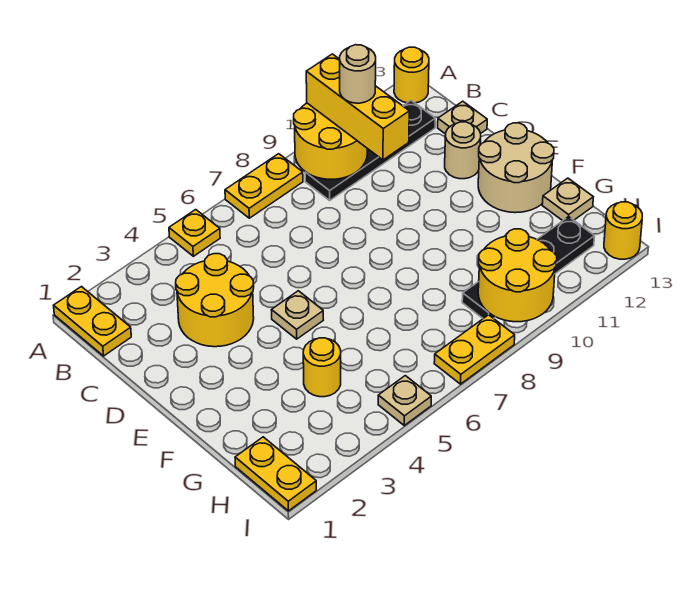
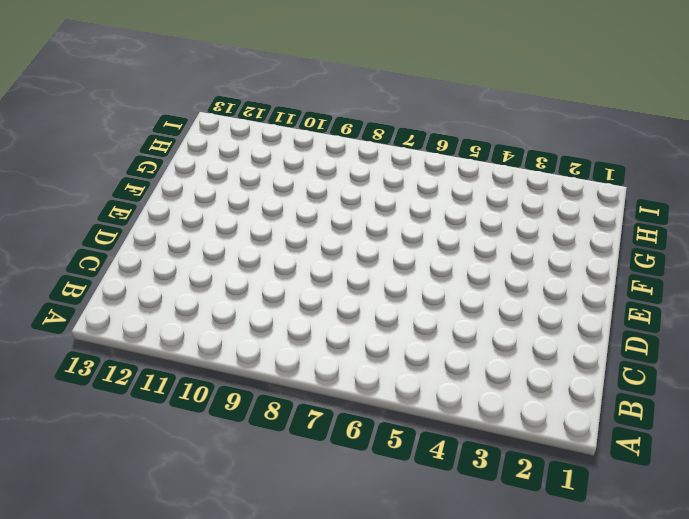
none -> yellow 1x2 plate [54,287,131,356]
none -> yellow 1x1 plate [169,210,220,256]
none -> yellow 1x2 plate [225,154,303,218]

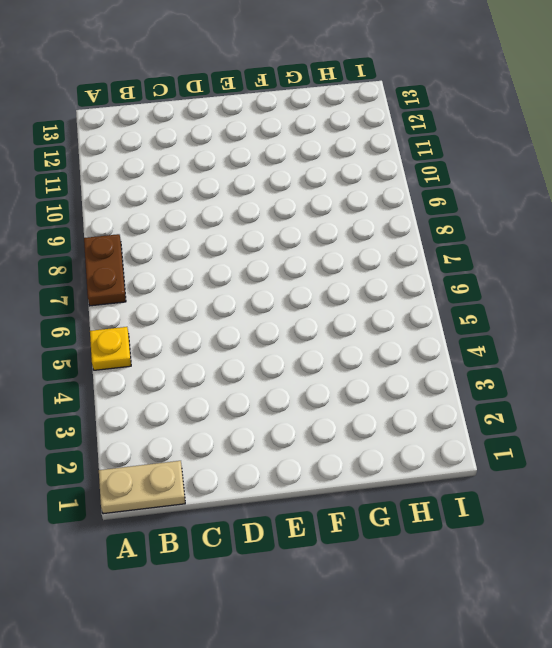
tan 1x2 plate [99,461,185,514] -> yellow 1x2 plate [54,287,131,356]
brown 1x2 plate [84,234,126,306] -> yellow 1x2 plate [225,154,303,218]
none -> yellow 1x1 round brick [394,47,429,103]
none -> black 1x4 plate [305,101,435,200]
none -> yellow 2x2 round brick [176,254,254,347]

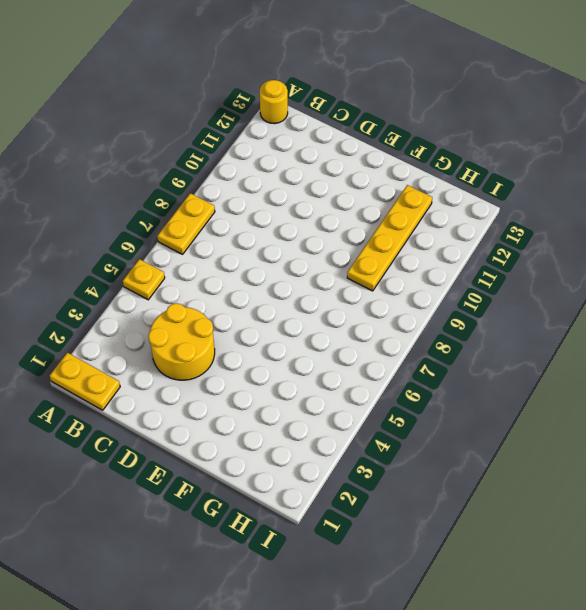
yellow 1x4 plate [347,185,432,291] -> none
none -> black 1x4 plate [305,101,435,200]
none -> tan 1x1 plate [438,101,487,134]
none -> tan 1x1 round brick [445,122,481,179]

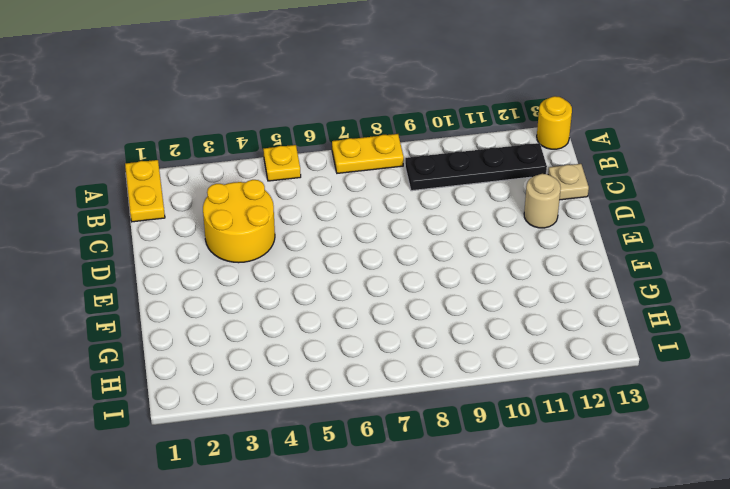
none -> tan 1x1 plate [272,291,323,339]
none -> tan 2x2 round brick [478,123,554,213]
none -> yellow 1x1 round brick [303,338,341,397]

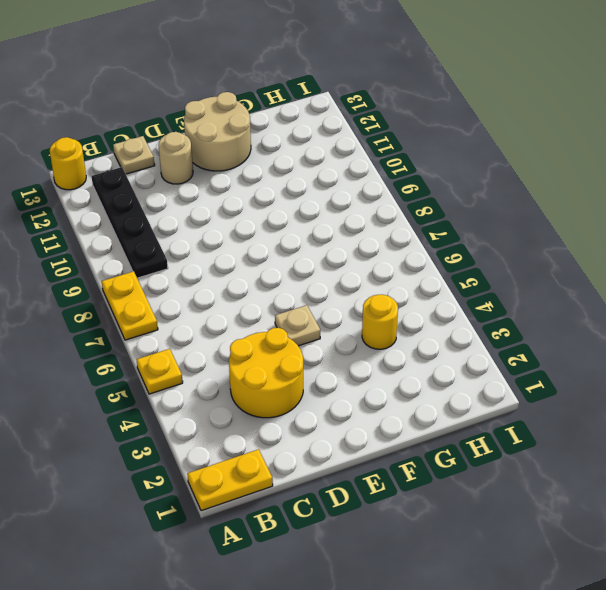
none -> tan 1x1 plate [542,178,593,221]
none -> yellow 1x2 plate [235,437,316,511]
none -> black 1x4 plate [462,217,594,318]

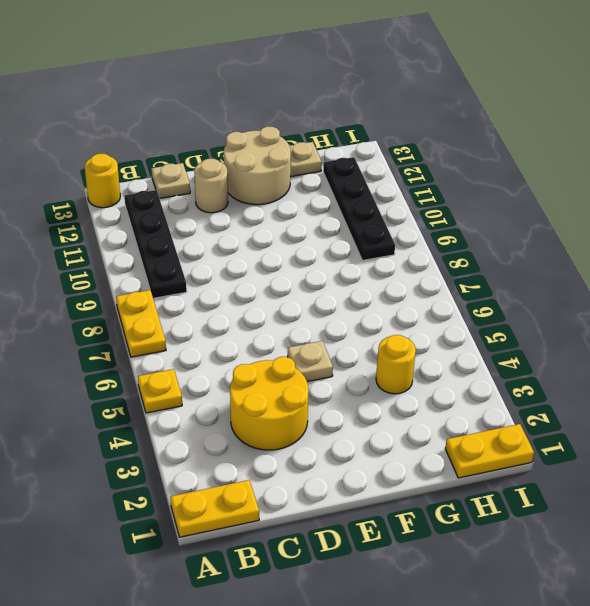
none -> tan 1x1 plate [378,376,431,425]
none -> yellow 1x2 plate [434,315,515,384]
none -> yellow 1x1 round brick [604,202,642,259]

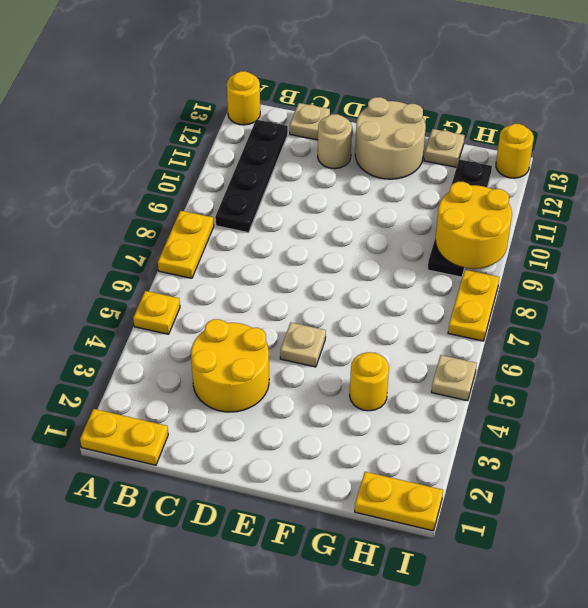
none -> yellow 2x2 round brick [294,103,367,179]
none -> yellow 1x3 brick [306,54,409,160]
none -> tan 1x1 round brick [340,45,376,103]

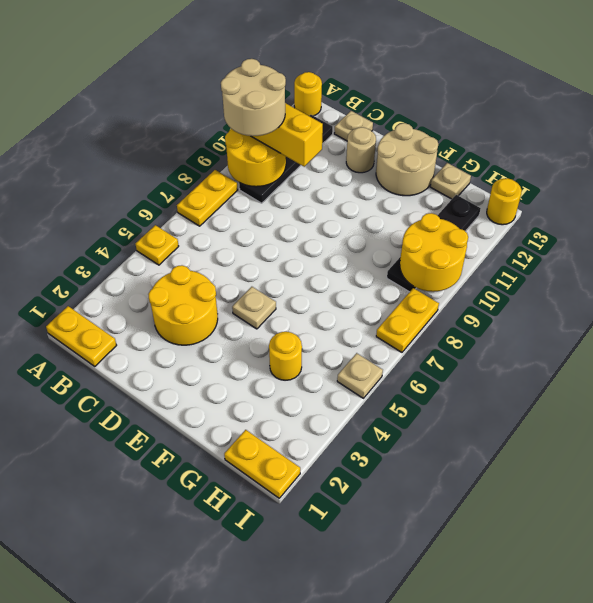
tan 2x2 round brick [221,59,286,136] -> tan 1x1 round brick [340,45,376,103]

